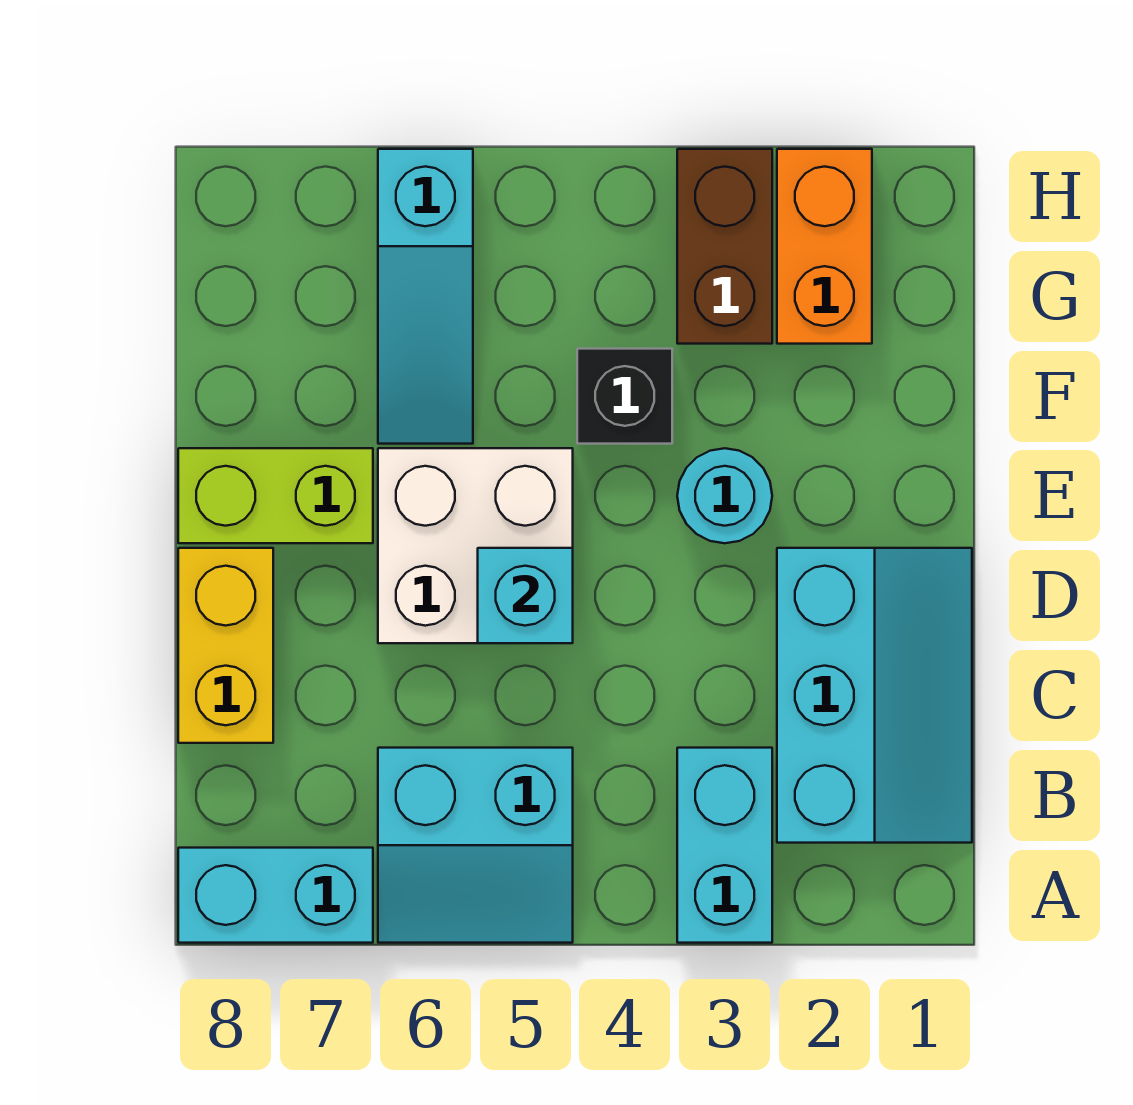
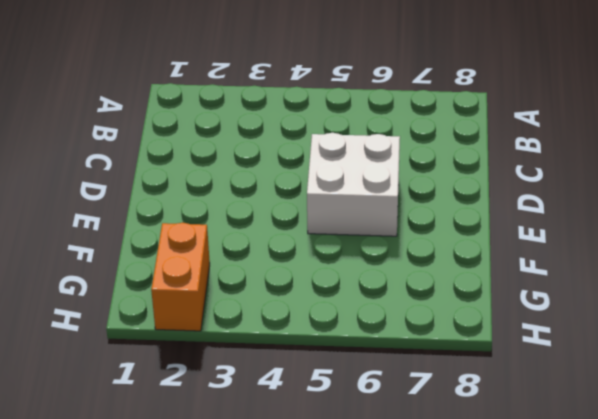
none -> cyan 1x2 brick [677,748,772,943]
none -> cyan 2x2 slope [378,748,573,943]
none -> cyan 1x2 brick [178,848,373,943]

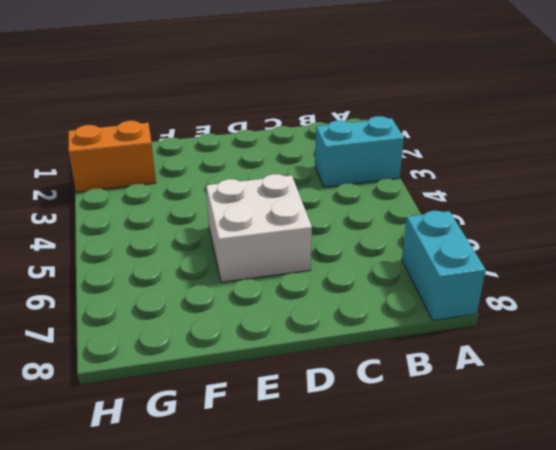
none -> cyan 2x2 slope [378,748,573,943]
none -> cyan 2x3 slope [777,548,972,843]
none -> yellow 1x2 brick [178,548,273,743]

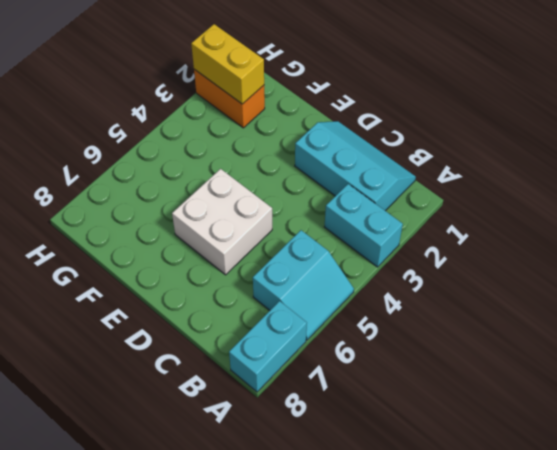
yellow 1x2 brick [191,24,264,104] -> yellow 1x2 brick moved to [178,548,273,743]
none -> cyan 1x1 round brick [677,448,772,543]
none -> lime 1x2 brick [178,448,373,543]
none -> black 1x1 brick [577,349,672,444]

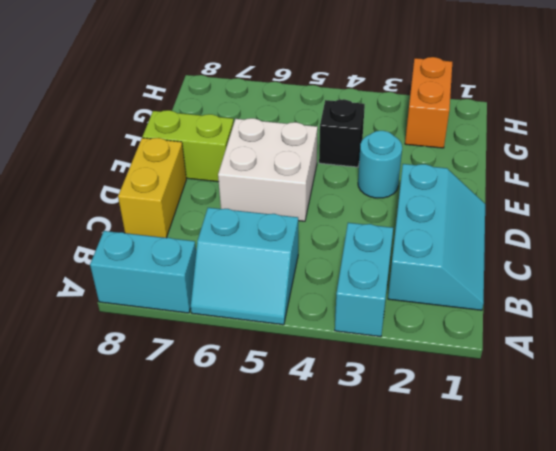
none -> cyan 1x3 slope [378,149,473,444]
none -> brown 1x2 brick [677,149,772,344]
none -> cyan 1x1 brick [478,548,573,643]

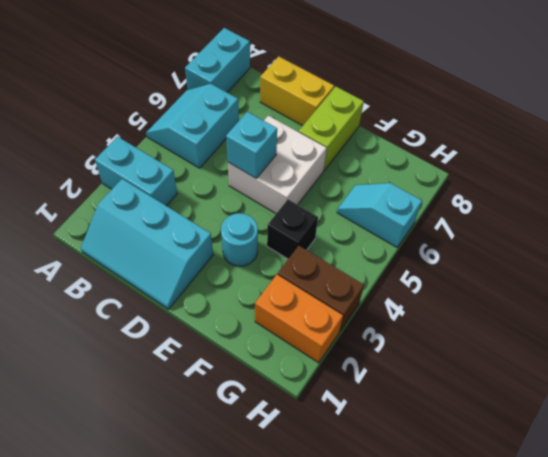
cyan 1x2 slope [337,183,422,247] -> cyan 1x3 slope [378,149,473,444]

